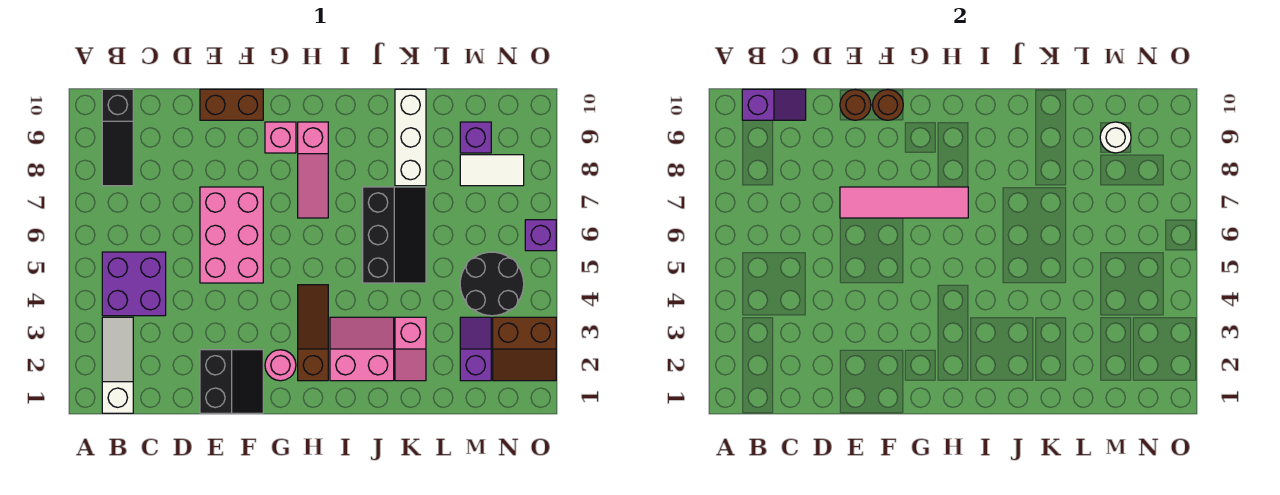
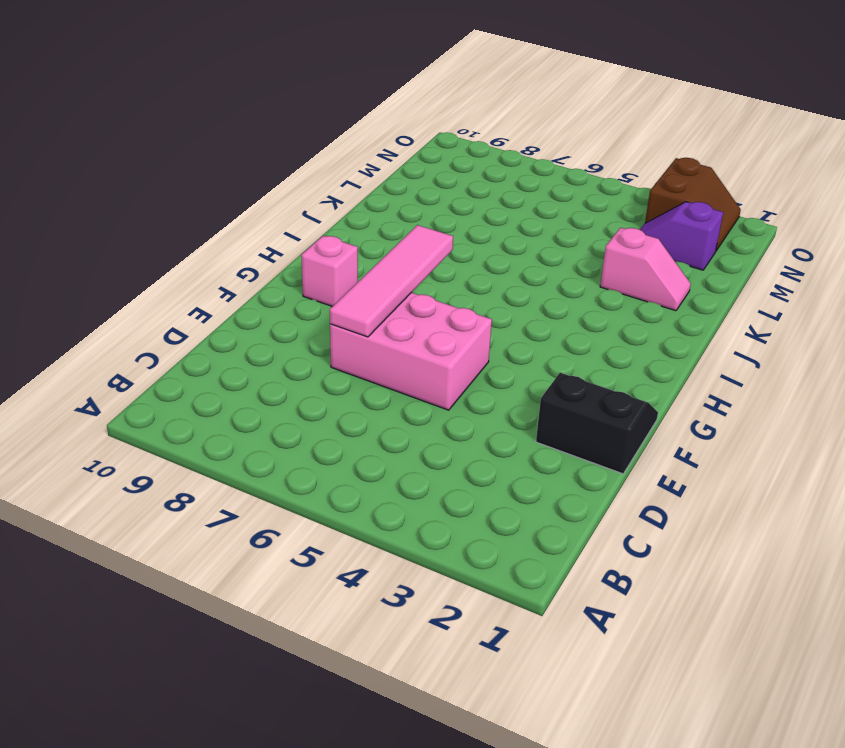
none -> white 1x3 slope [102,317,133,413]
none -> purple 2x2 brick [102,252,166,316]
none -> black 1x3 slope [102,89,133,186]

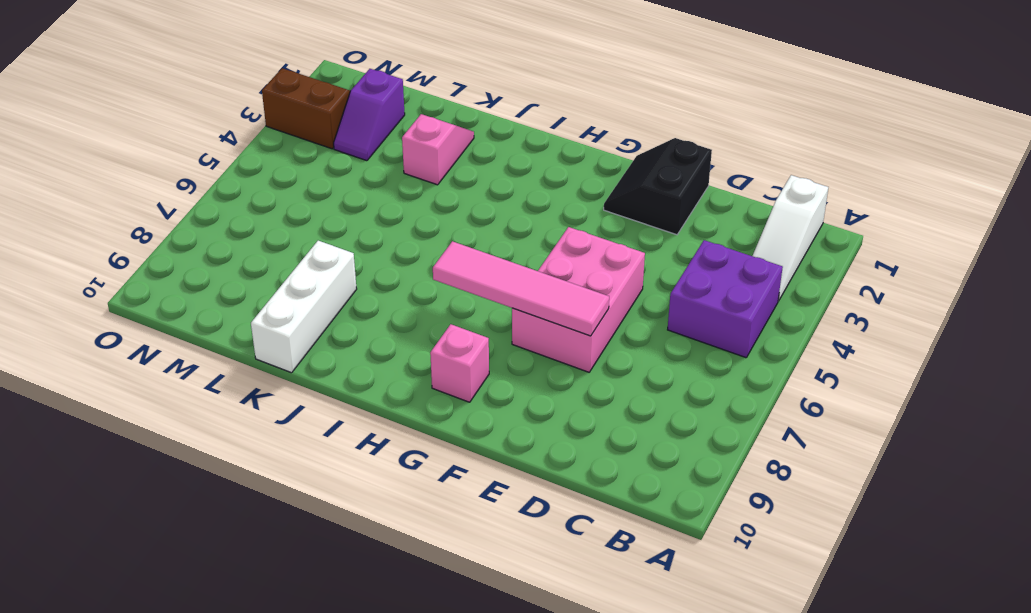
none -> black 1x3 slope [102,89,133,186]
none -> brown 1x2 brick [200,89,263,120]
none -> pink 1x1 round brick [265,350,296,381]

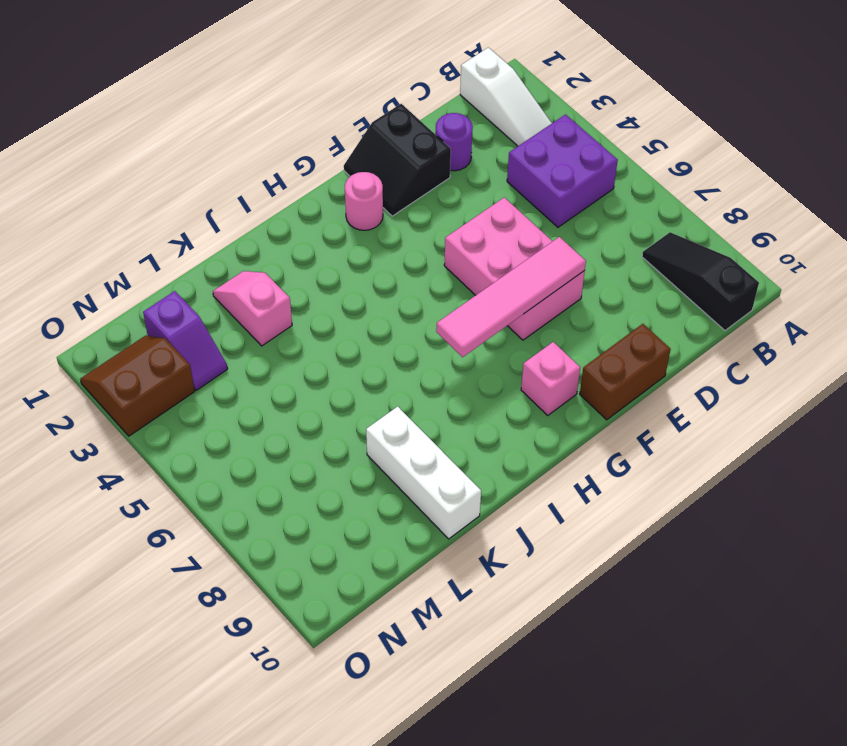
purple 1x1 round brick [435,113,473,171] -> none
none -> brown 1x3 slope [298,285,328,381]
none -> pink 1x3 slope [298,122,328,218]
none -> pink 2x2 slope [330,317,394,381]

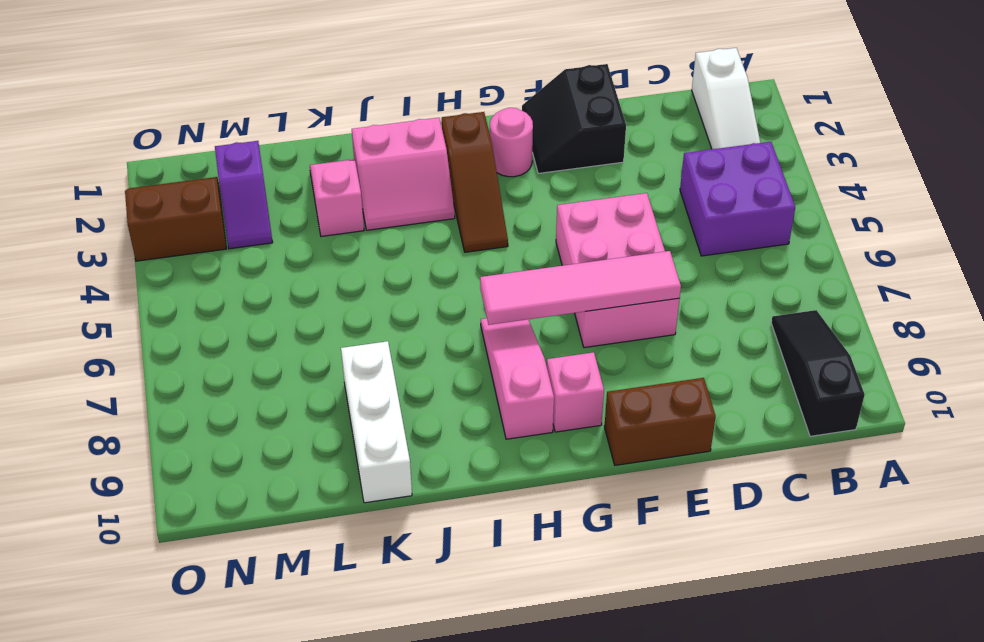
none -> black 2x3 slope [363,187,426,283]
none -> black 2x2 round brick [460,252,524,316]
none -> white 1x2 tile [460,155,524,186]

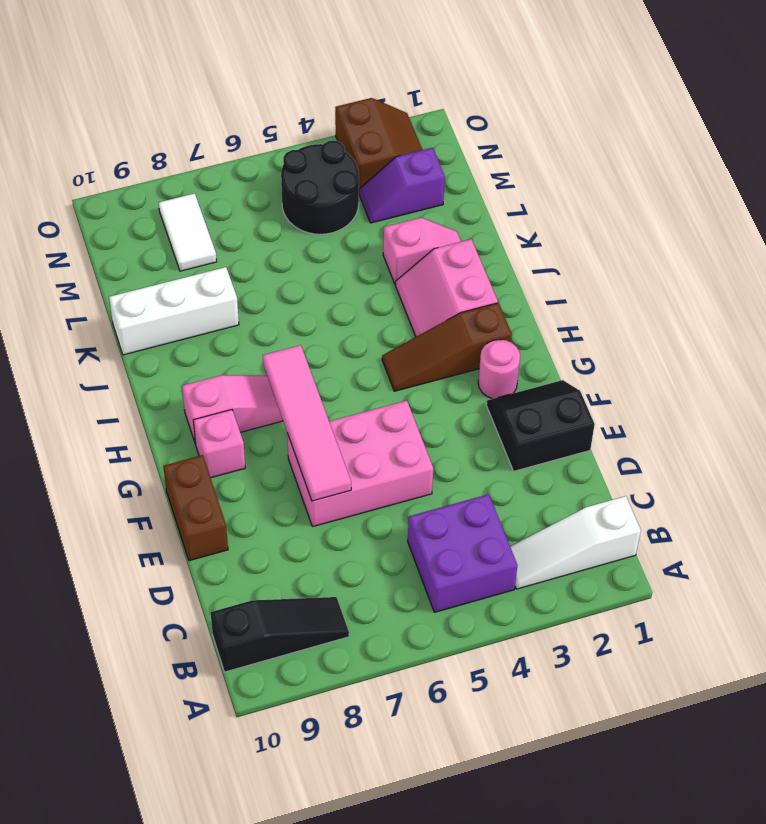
none -> black 2x3 slope [363,187,426,283]
none -> purple 1x1 brick [460,122,491,153]
none -> purple 1x1 brick [525,220,556,251]

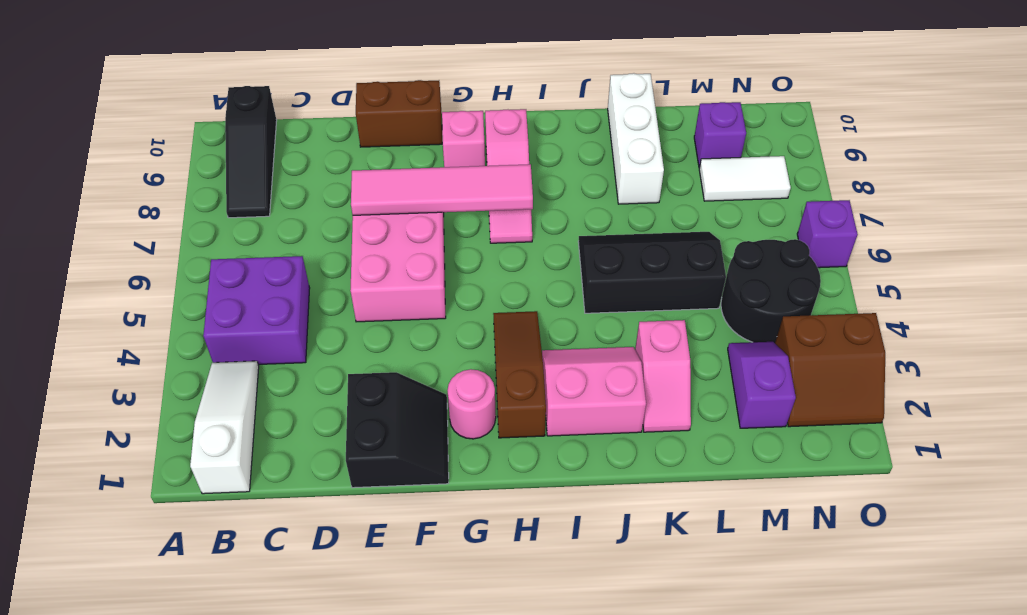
black 2x3 slope [578,232,726,313] -> black 2x3 slope turned to [363,187,426,283]
none -> purple 1x2 slope [742,89,806,120]
none -> brown 1x1 round brick [840,90,871,120]
none -> brown 1x1 round brick [873,90,903,120]

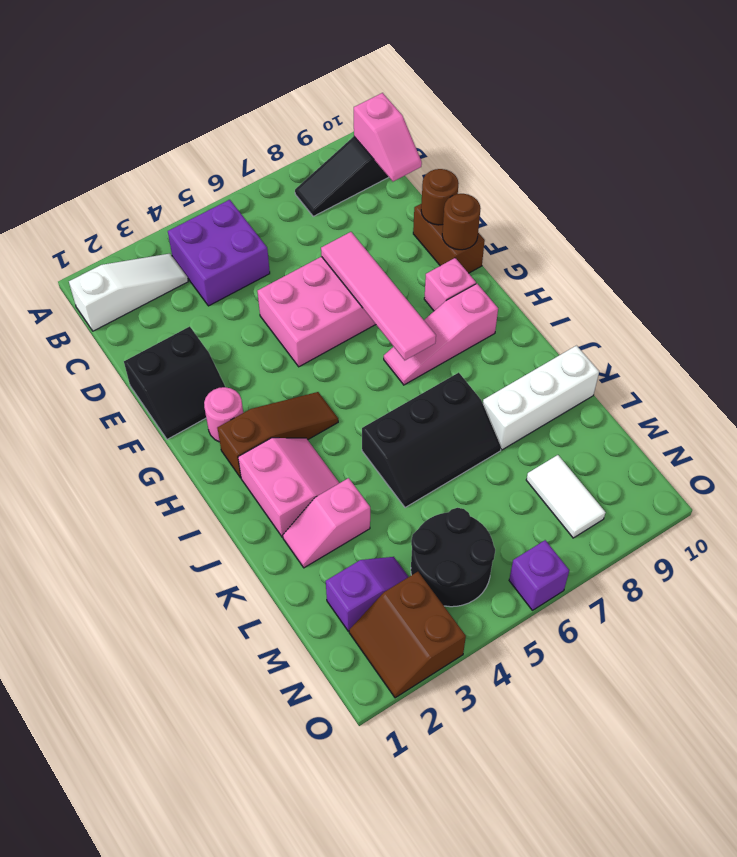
pink 1x2 slope [354,93,422,181] -> purple 1x2 slope [742,89,806,120]
none -> purple 1x1 brick [460,122,491,153]
none -> white 1x1 round brick [1100,122,1131,153]

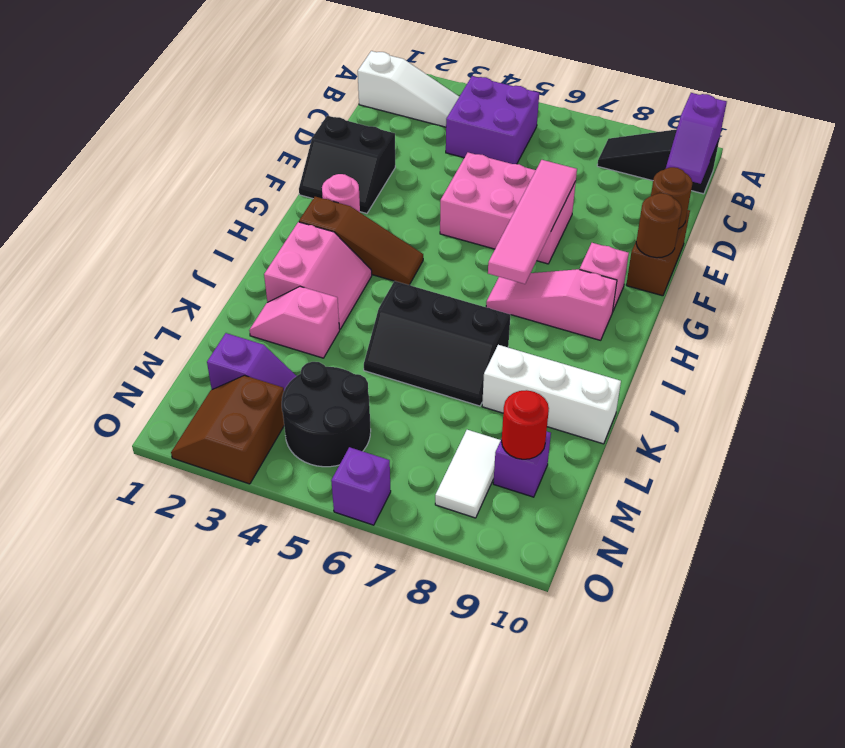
red 1x1 round brick [502,390,549,459] -> white 1x1 round brick [1100,122,1131,153]

